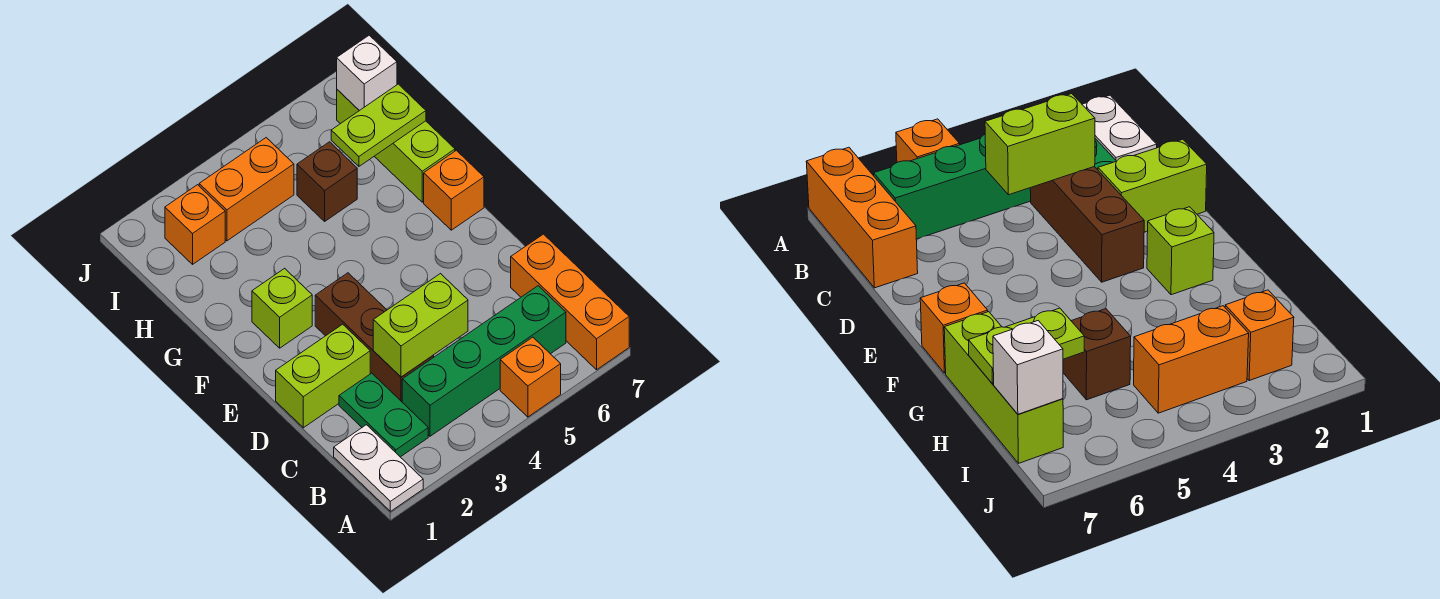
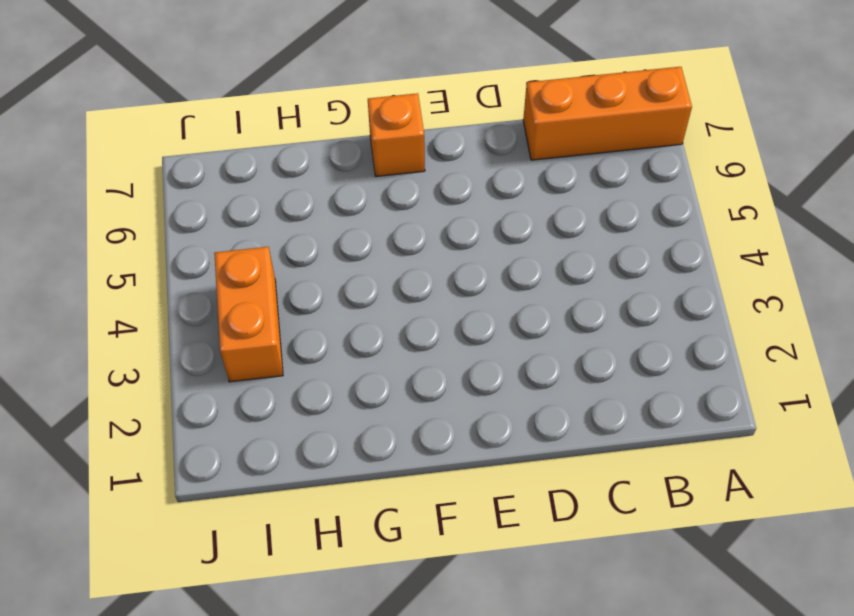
none -> white 1x2 plate [334,425,423,511]
none -> orange 1x1 brick [500,337,561,417]
none -> green 1x2 plate [339,373,428,457]

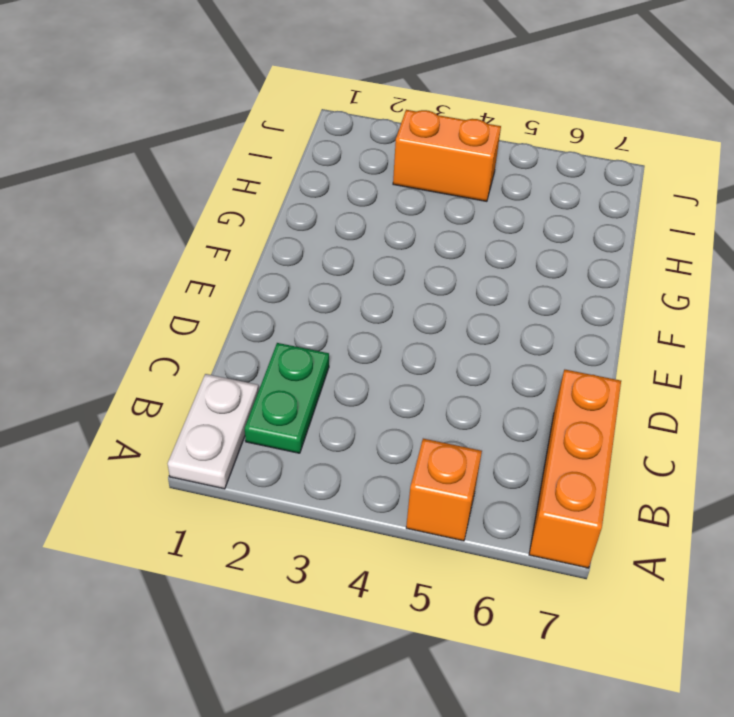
none -> green 1x4 brick [402,286,566,436]
none -> brown 1x3 brick [315,273,434,402]
none -> lime 1x2 brick [276,324,370,428]

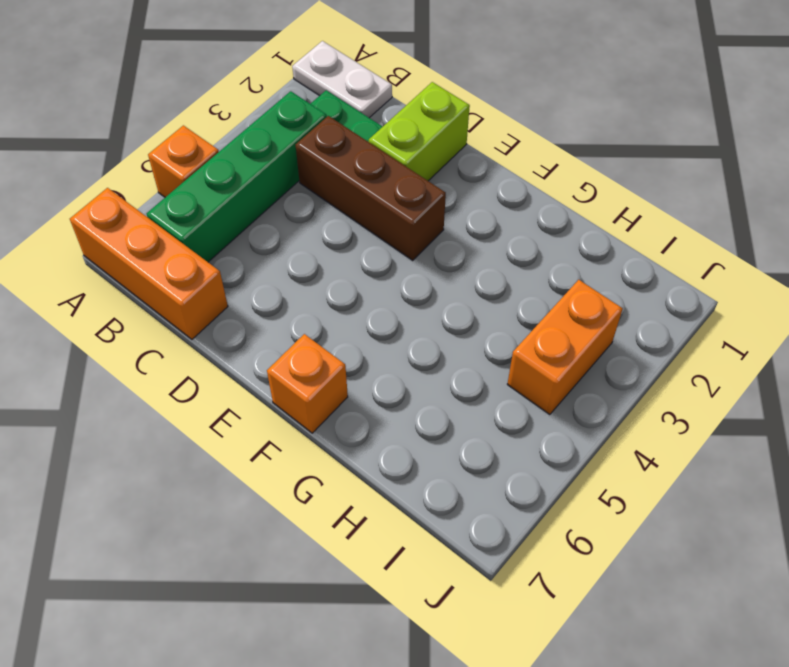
none -> lime 1x1 brick [252,268,312,348]
none -> lime 1x3 brick [337,90,455,202]
none -> brown 1x1 brick [297,142,357,221]

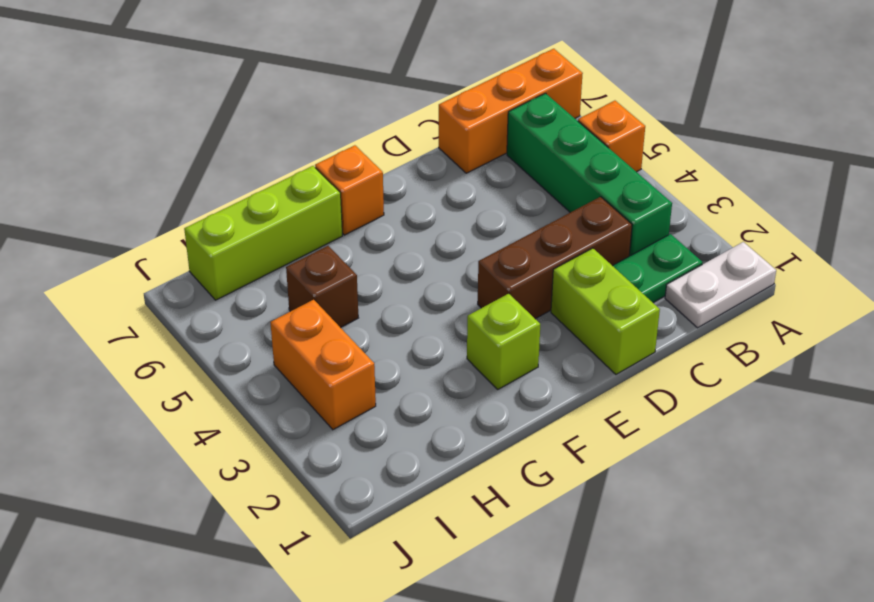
none -> orange 1x1 brick [165,185,225,264]
none -> lime 1x2 brick [373,274,468,377]
none -> lime 1x2 plate [331,84,426,166]

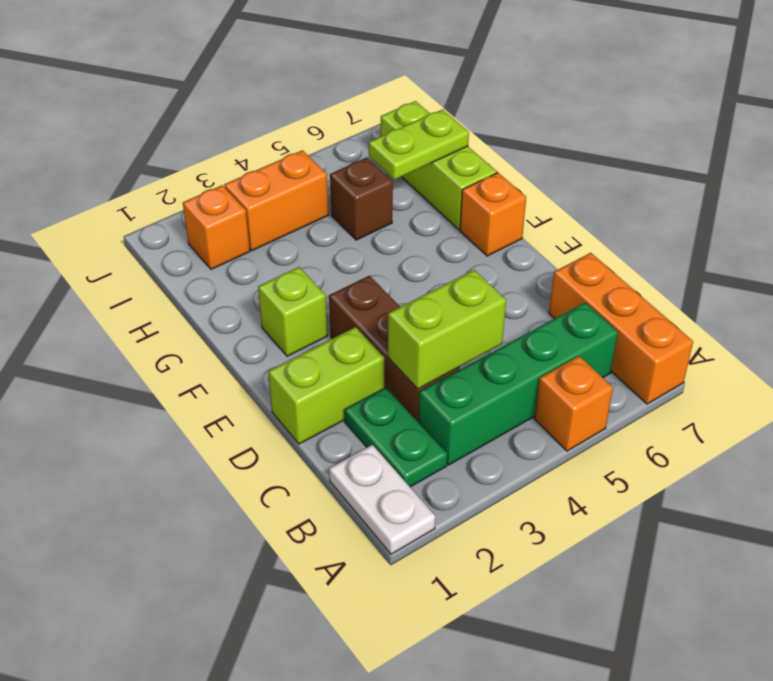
none -> white 1x1 brick [337,35,397,111]

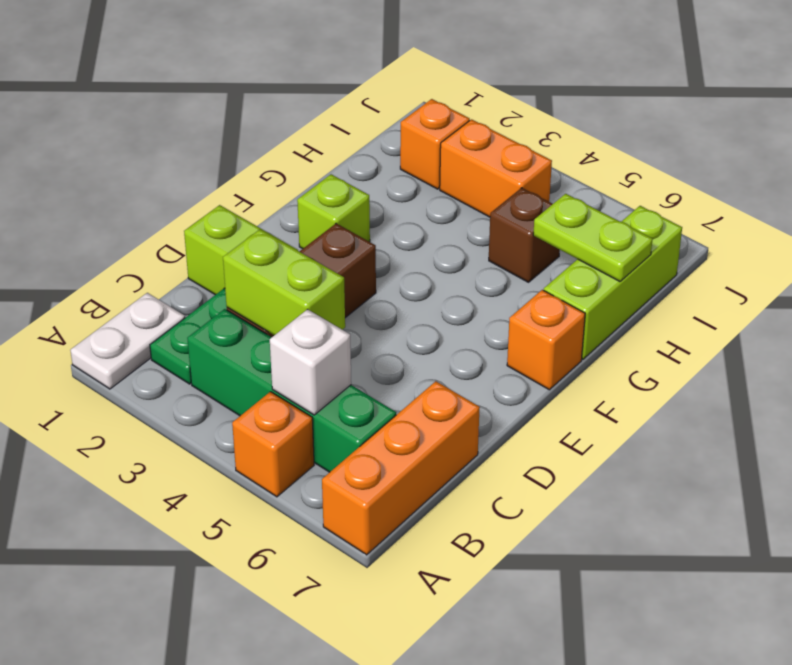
white 1x1 brick [270,309,351,415] -> white 1x1 brick moved to [337,35,397,111]

